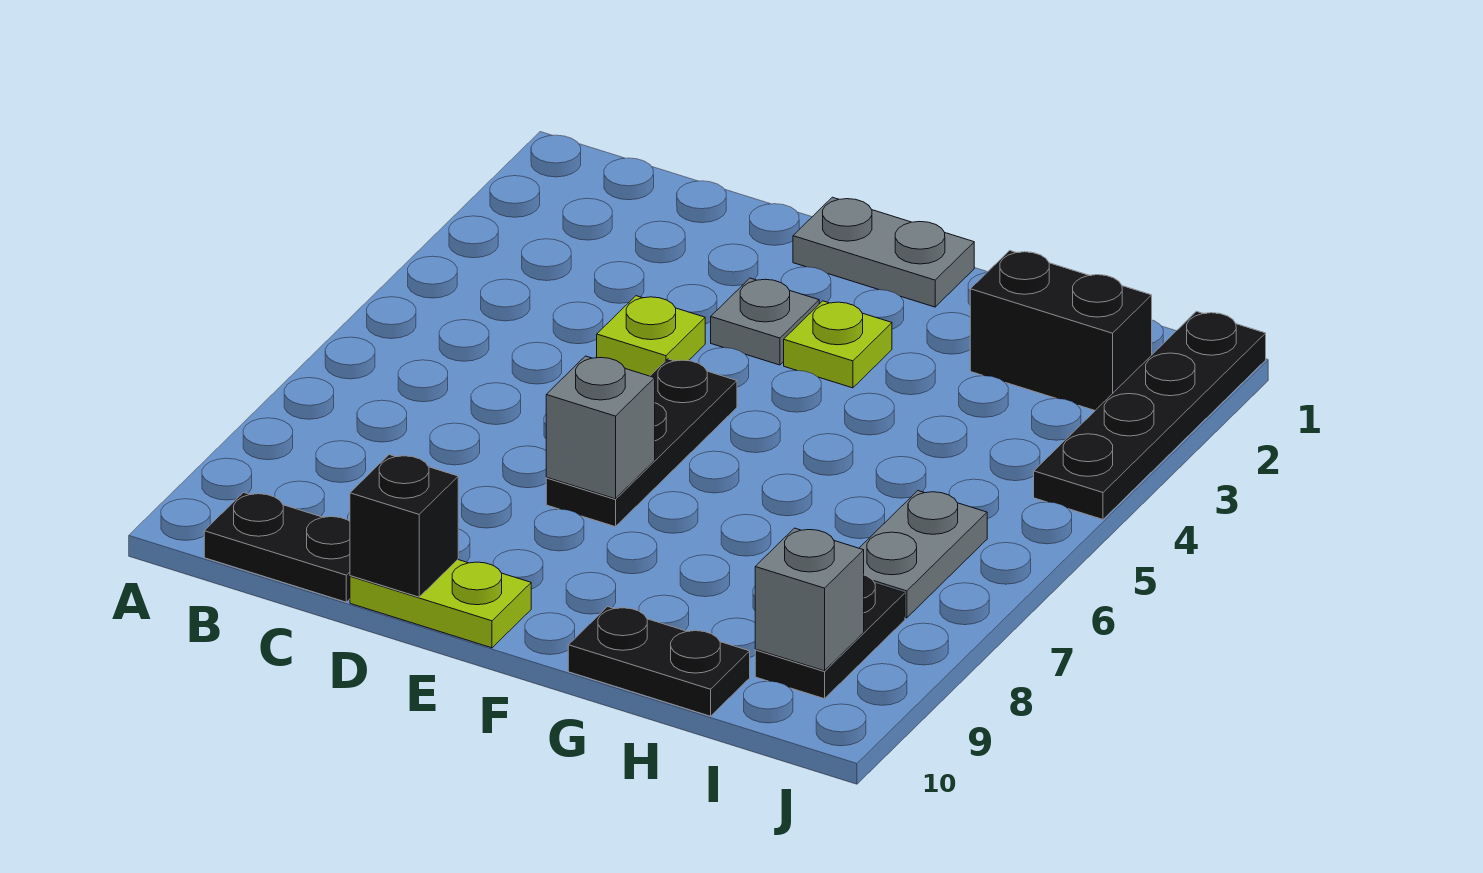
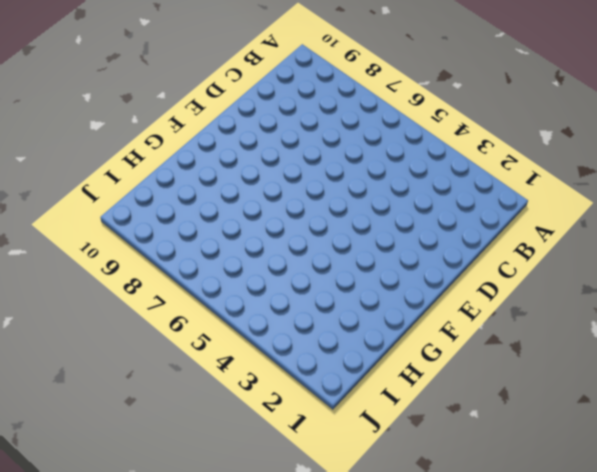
none -> black 1x2 plate [204,492,350,602]
none -> lime 1x1 plate [597,296,705,376]
none -> lime 1x2 plate [350,560,531,648]

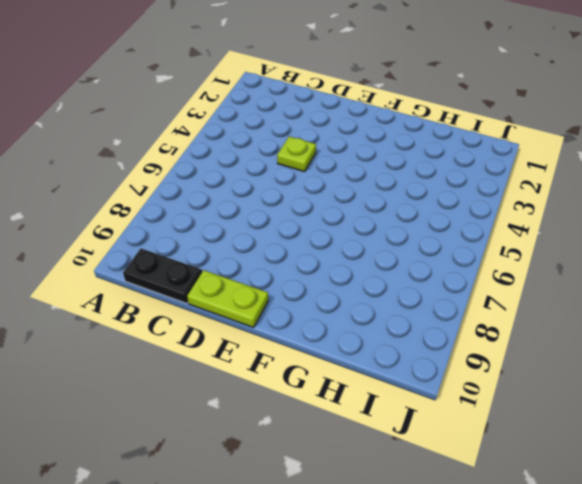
none -> grey 1x2 plate [793,197,974,307]
none -> grey 1x1 plate [711,278,819,365]
none -> black 1x3 plate [546,359,737,527]

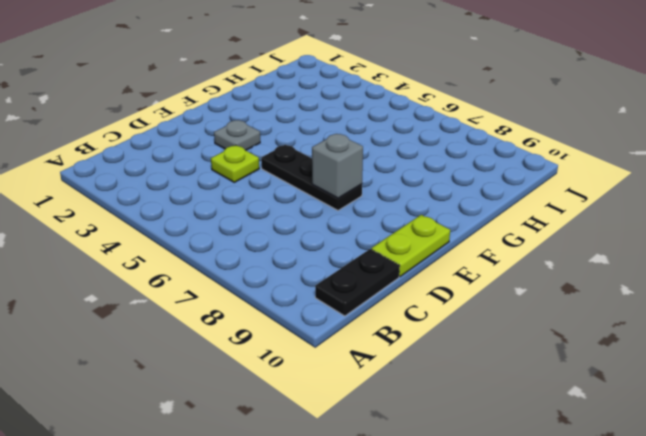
none -> grey 1x2 plate [793,197,974,307]
none -> lime 1x1 plate [784,301,892,388]
none -> black 1x2 plate [568,606,750,716]

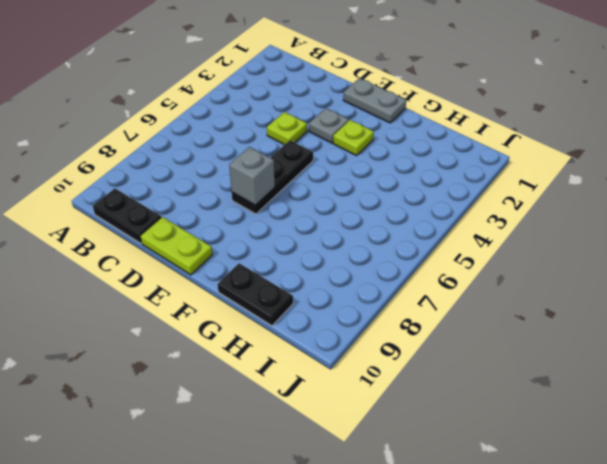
none -> black 1x2 brick [970,250,1152,410]
none -> grey 1x2 plate [860,491,987,618]
none -> black 1x2 plate [755,575,905,699]

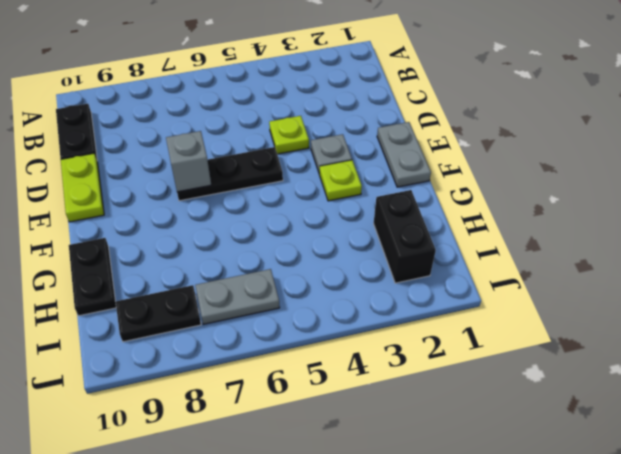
none -> black 1x4 plate [1034,311,1266,519]
none -> black 1x1 brick [350,455,458,597]
none -> grey 1x1 brick [755,528,864,671]

